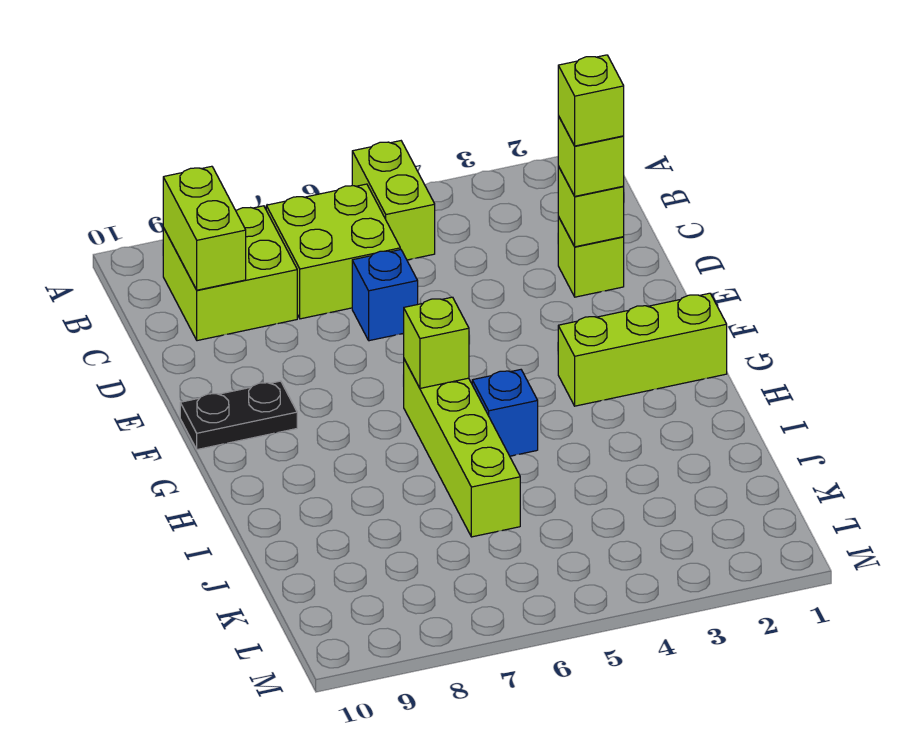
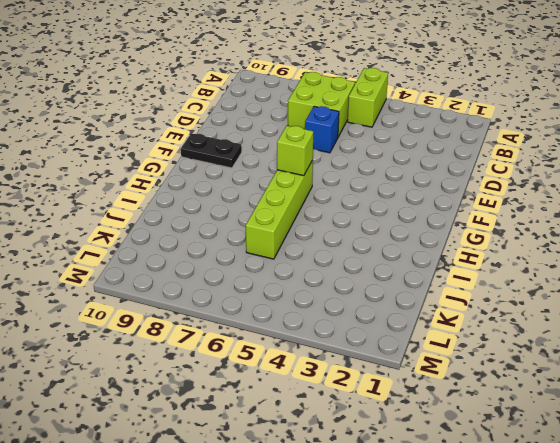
none -> lime 2x2 brick [163,206,297,341]
none -> lime 1x1 brick [558,217,624,297]
none -> lime 1x3 brick [558,293,727,406]

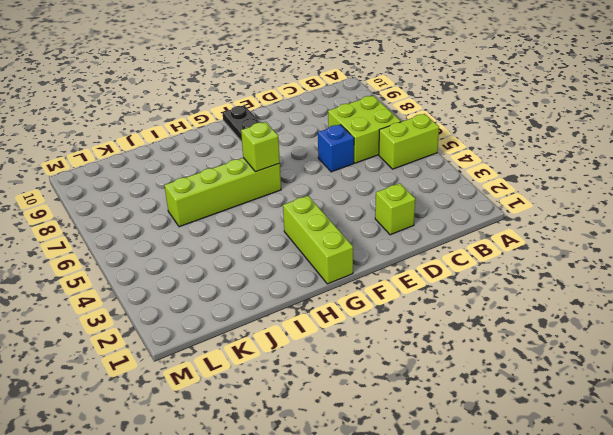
none -> lime 2x2 brick [163,206,297,341]
none -> blue 1x1 brick [472,370,538,456]
none -> lime 1x2 brick [163,166,246,290]

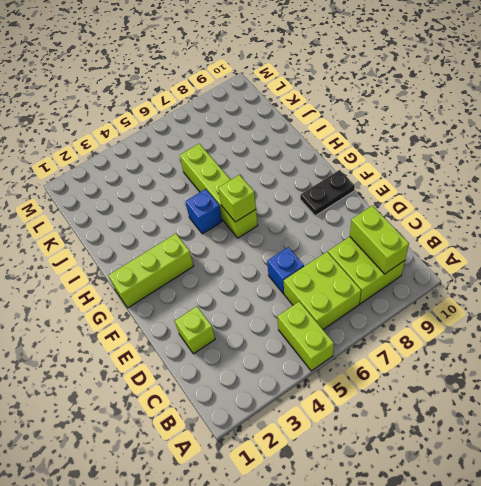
none -> lime 1x1 brick [558,166,624,247]
none -> lime 1x1 brick [558,116,624,196]
none -> lime 1x1 brick [558,55,624,146]

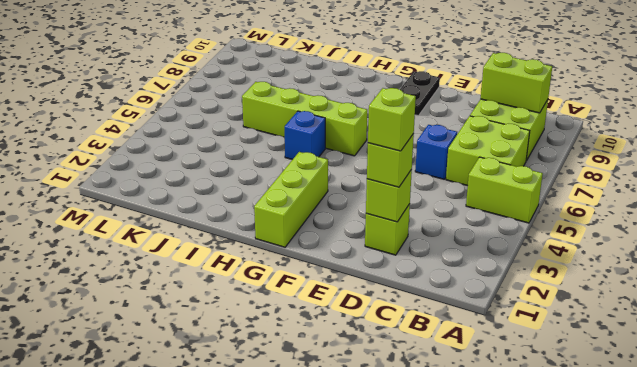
none -> lime 1x1 brick [404,297,469,388]

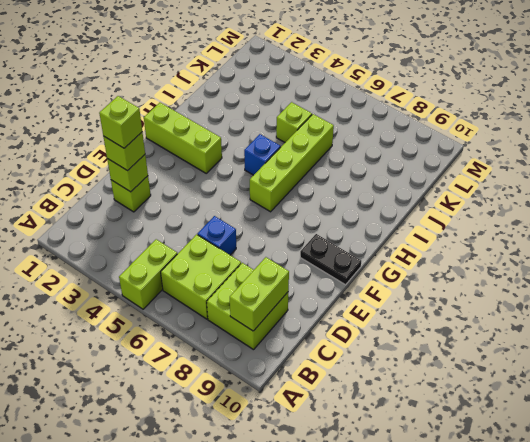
lime 1x1 brick [276,102,312,142] -> lime 1x1 brick moved to [404,297,469,388]

